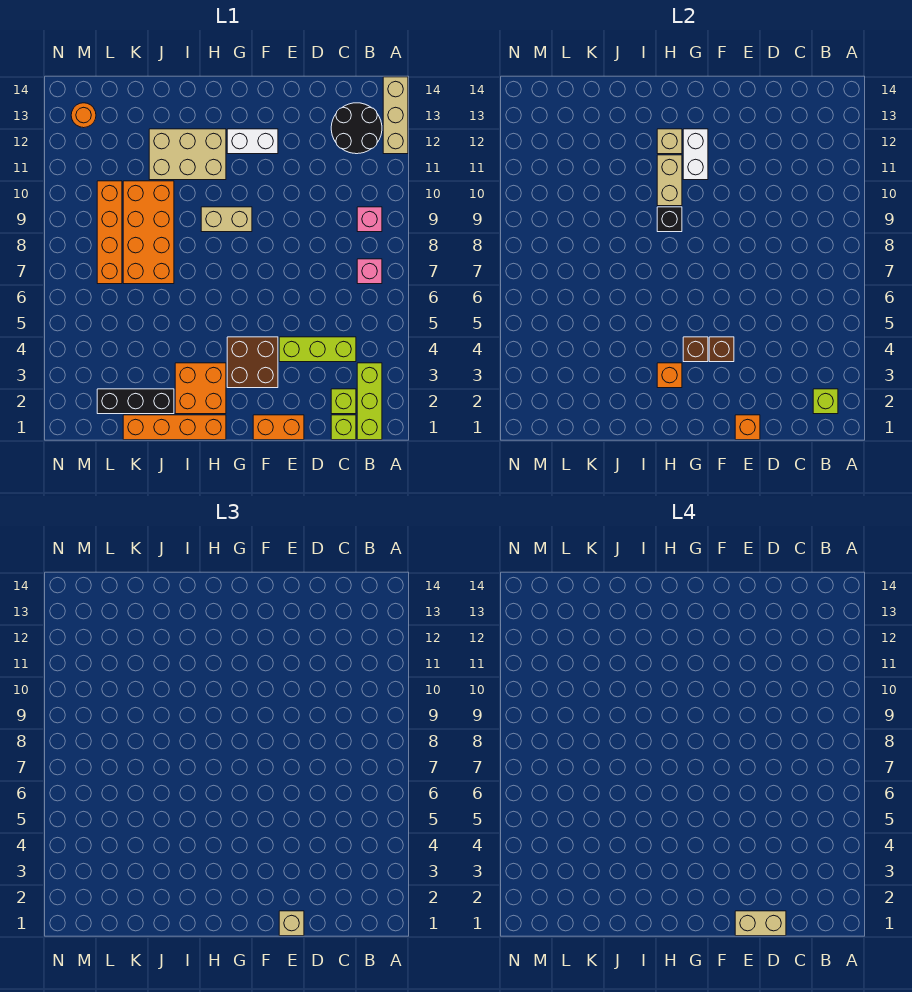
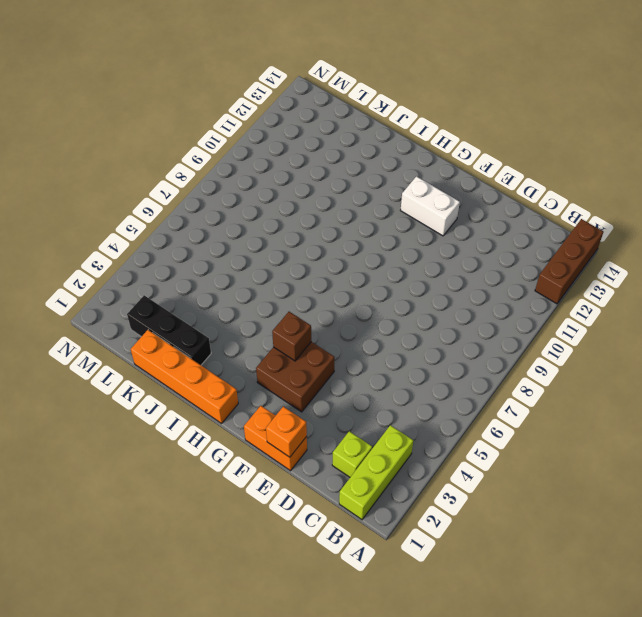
brown 1x3 brick [535,219,603,304] -> tan 1x3 brick [383,77,408,154]
none -> pink 1x1 brick [357,259,382,284]
none -> pink 1x1 brick [357,207,382,232]
none -> black 2x2 round brick [331,103,382,154]
none -> lime 1x1 brick [331,415,356,440]

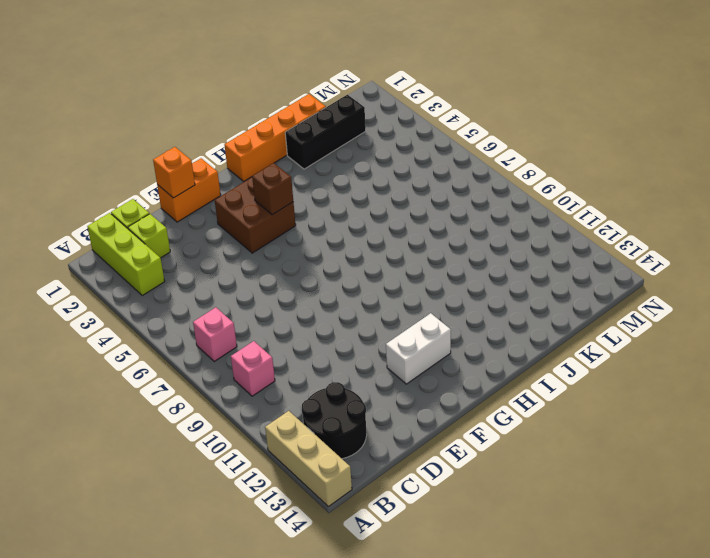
none -> lime 1x3 brick [279,337,356,362]
none -> tan 1x2 brick [201,207,252,232]
none -> orange 2x2 brick [175,363,226,414]
none -> tan 2x3 brick [149,129,226,180]

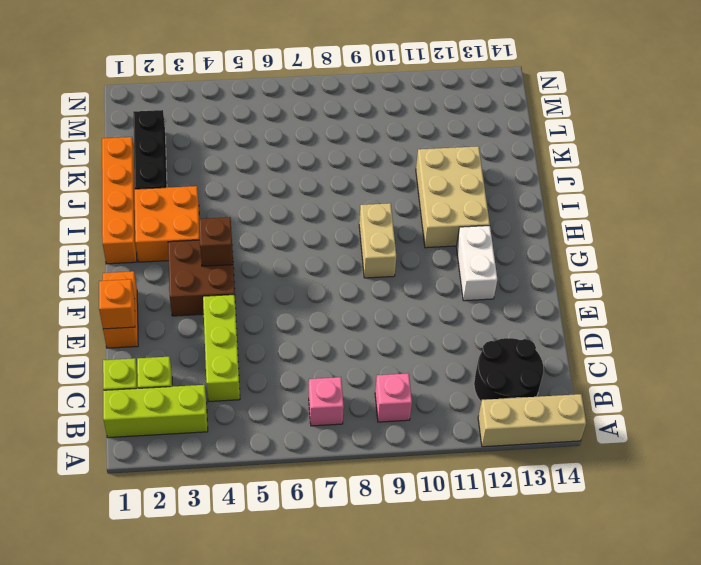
none -> orange 2x4 brick [123,181,174,284]
none -> orange 1x4 brick [97,181,122,284]
none -> orange 1x1 round brick [71,103,96,128]
none -> lime 1x1 brick [813,389,838,414]

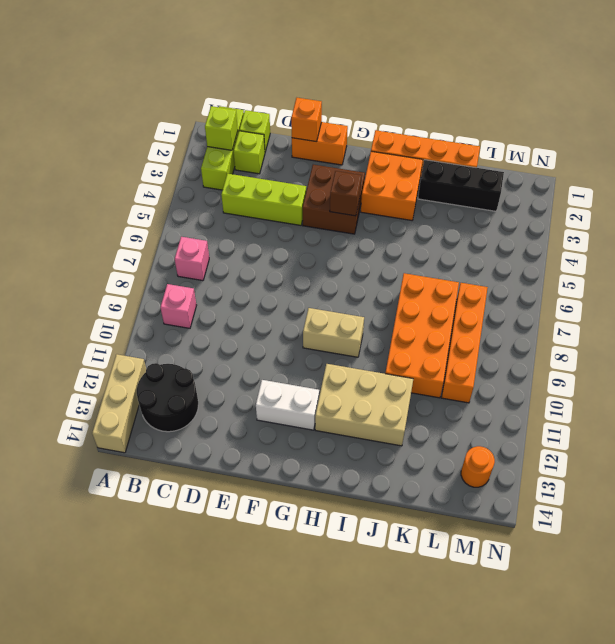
none -> brown 1x1 brick [709,337,734,362]
none -> white 1x2 brick [683,129,708,180]
none -> orange 1x1 brick [657,363,682,388]
none -> black 1x1 brick [657,207,682,232]

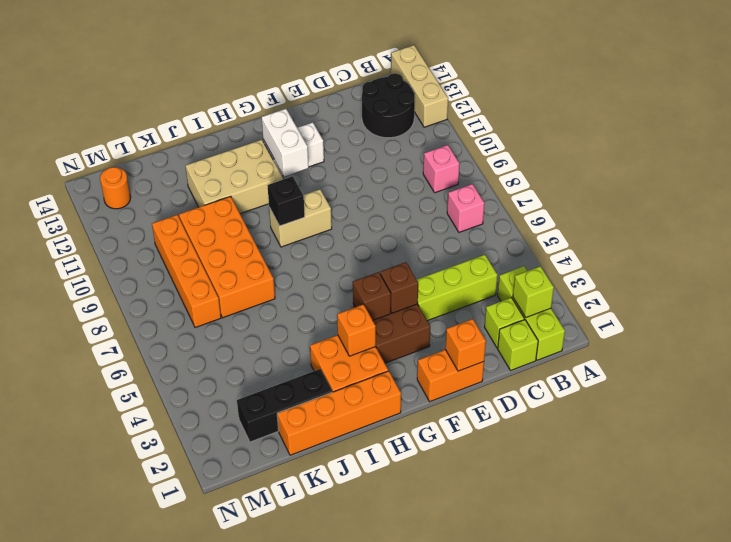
none -> tan 1x2 brick [657,155,682,206]
none -> tan 1x1 brick [657,129,682,154]
none -> tan 1x1 brick [279,911,304,936]
none -> tan 1x2 brick [735,911,786,936]

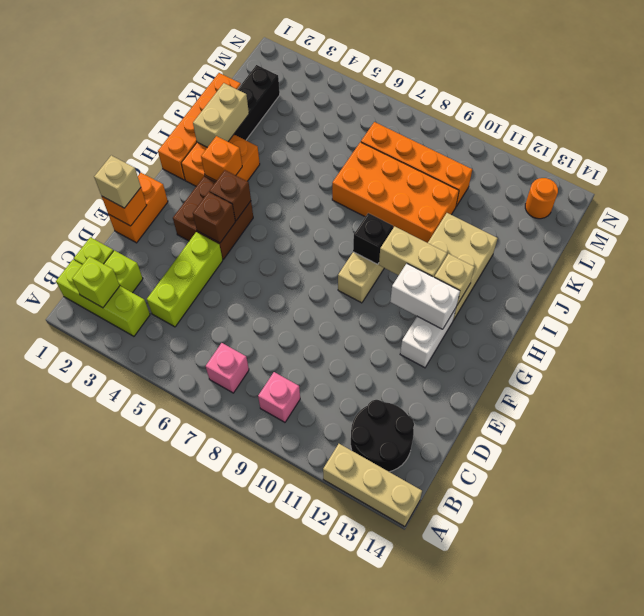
tan 1x2 brick [193,83,249,147] -> tan 1x2 brick moved to [735,911,786,936]

